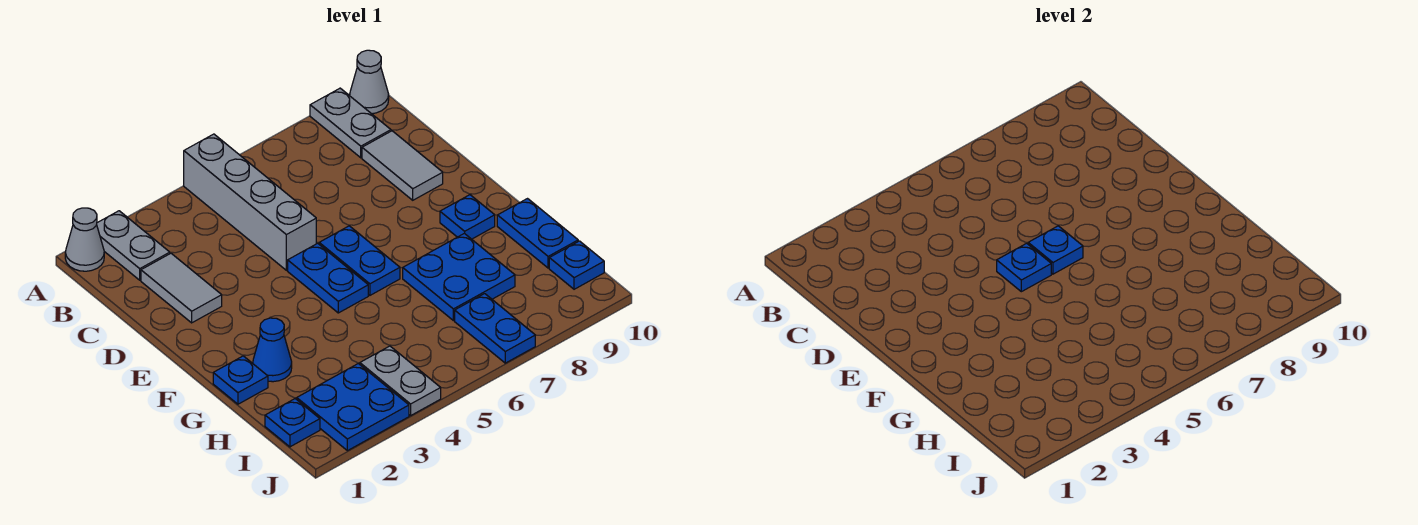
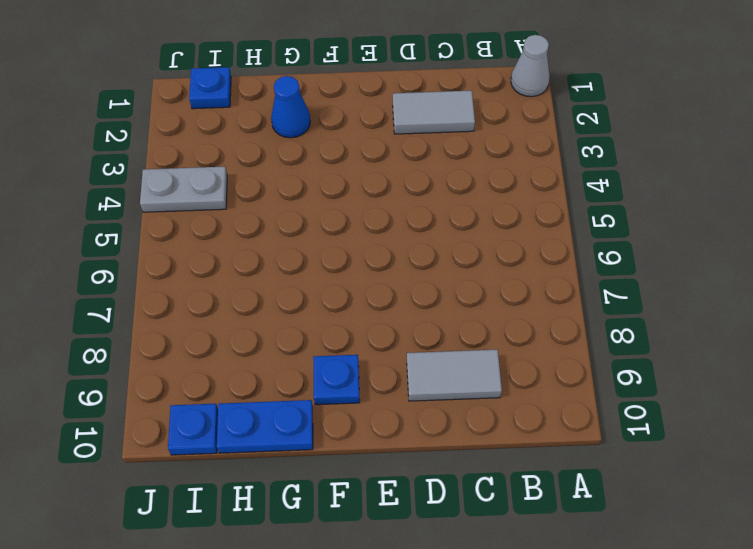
none -> grey 1x2 plate [97,211,170,280]
none -> grey 1x4 brick [184,134,316,270]
none -> grey 1x2 plate [310,88,391,158]

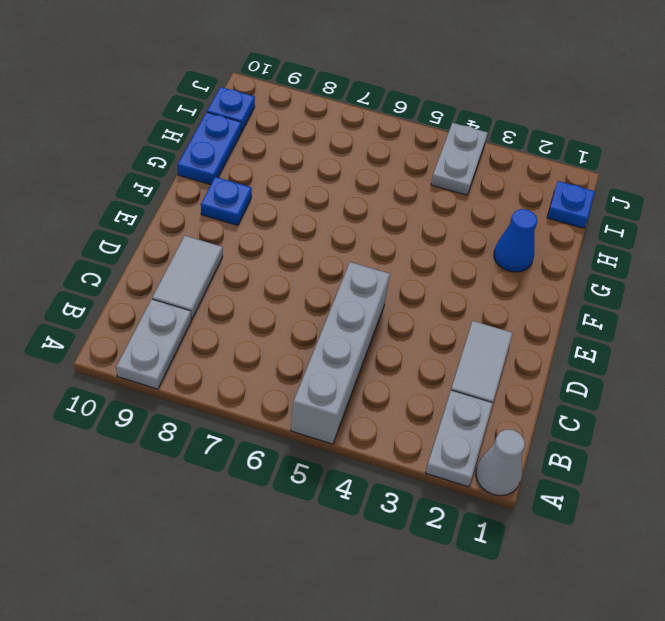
none -> grey 1x1 cone [350,50,389,114]
none -> blue 1x2 plate [288,243,368,313]
none -> blue 1x2 plate [319,226,400,295]

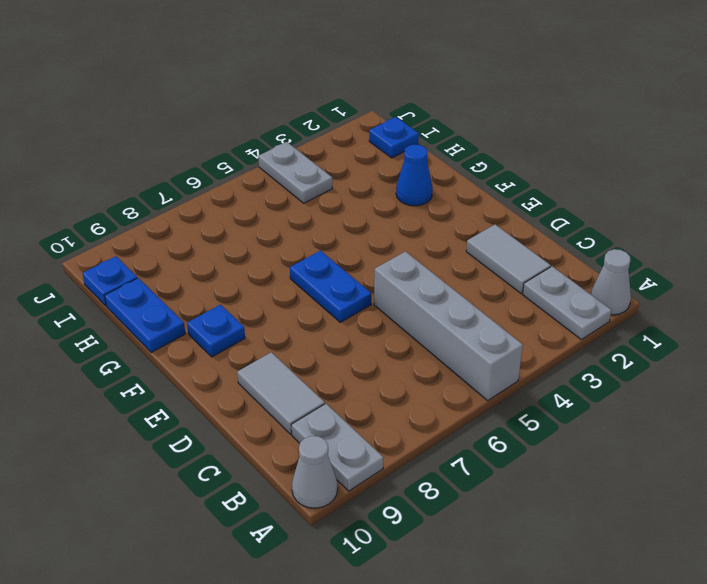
none -> blue 1x2 plate [288,243,368,313]
none -> blue 1x1 plate [213,356,268,404]
none -> blue 2x2 plate [403,233,515,321]

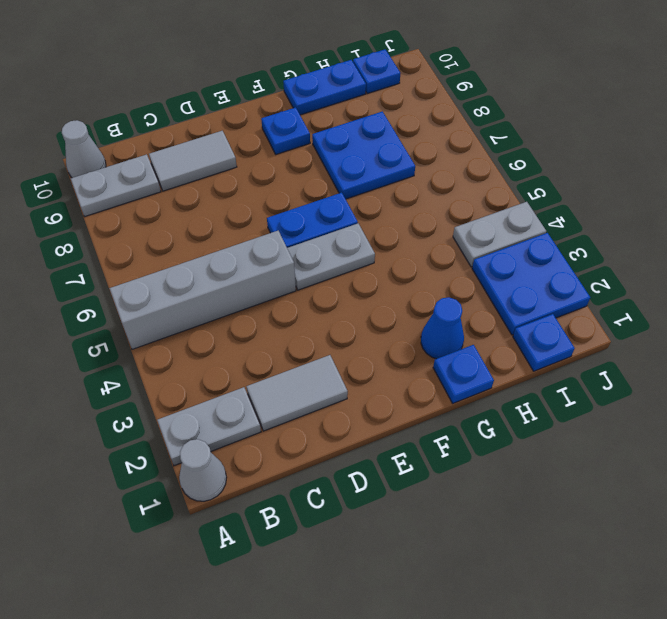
grey 1x2 plate [287,223,375,290] -> blue 1x2 plate [288,243,368,313]
none -> blue 1x2 plate [455,294,535,363]
none -> blue 1x1 plate [997,243,1051,292]
none -> blue 1x1 plate [1028,226,1083,274]

